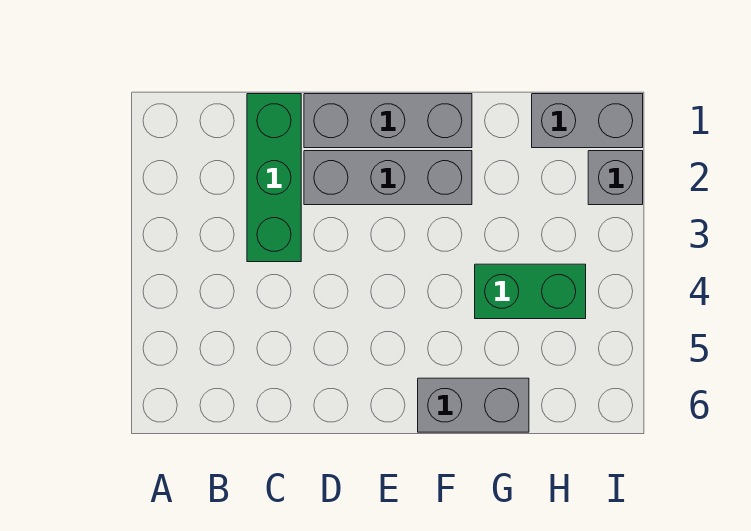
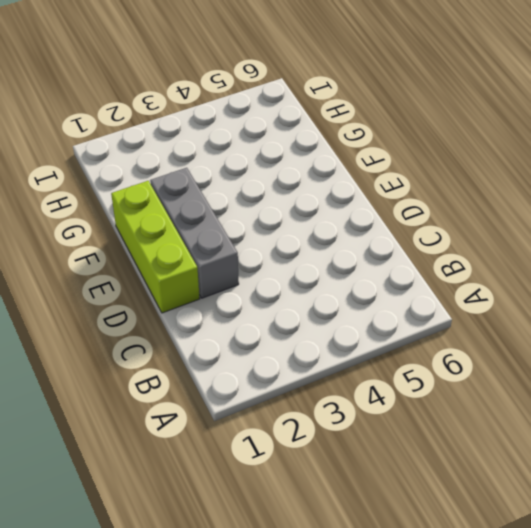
lime 1x3 brick [111,181,200,313] -> grey 1x3 brick [304,94,472,148]
none -> green 1x3 brick [247,94,301,262]
none -> grey 1x2 brick [418,378,529,432]

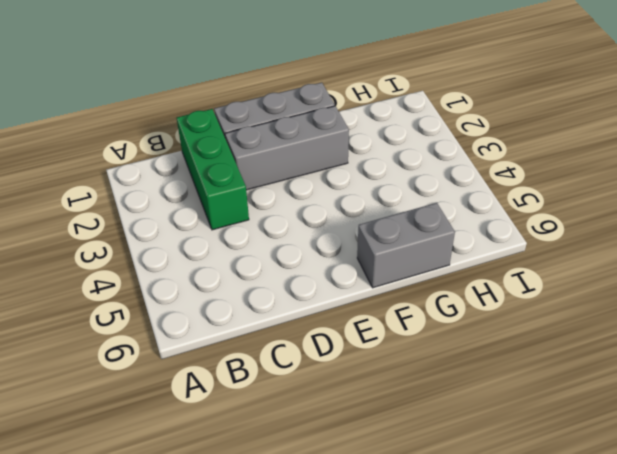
none -> green 1x2 brick [475,264,586,319]
none -> grey 1x2 brick [532,94,643,148]

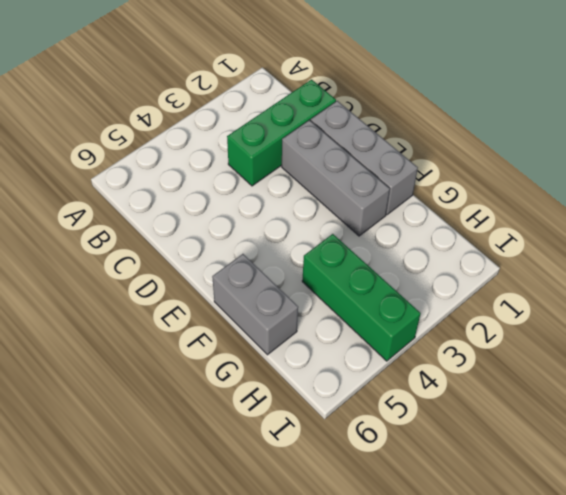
green 1x3 brick [302,234,421,361] -> green 1x2 brick [475,264,586,319]
none -> grey 1x2 brick [532,94,643,148]
none -> grey 1x1 brick [588,151,643,205]

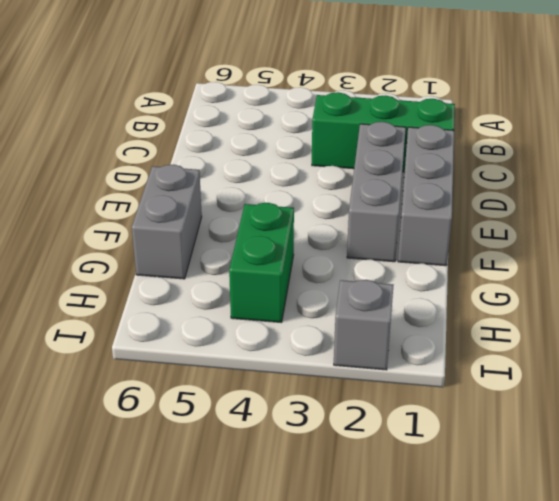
none -> grey 1x2 brick [532,94,643,148]

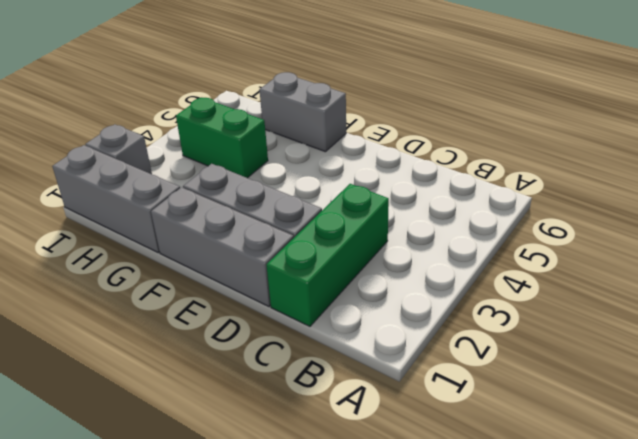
grey 1x3 brick [52,145,180,252] -> grey 1x2 brick [532,94,643,148]

